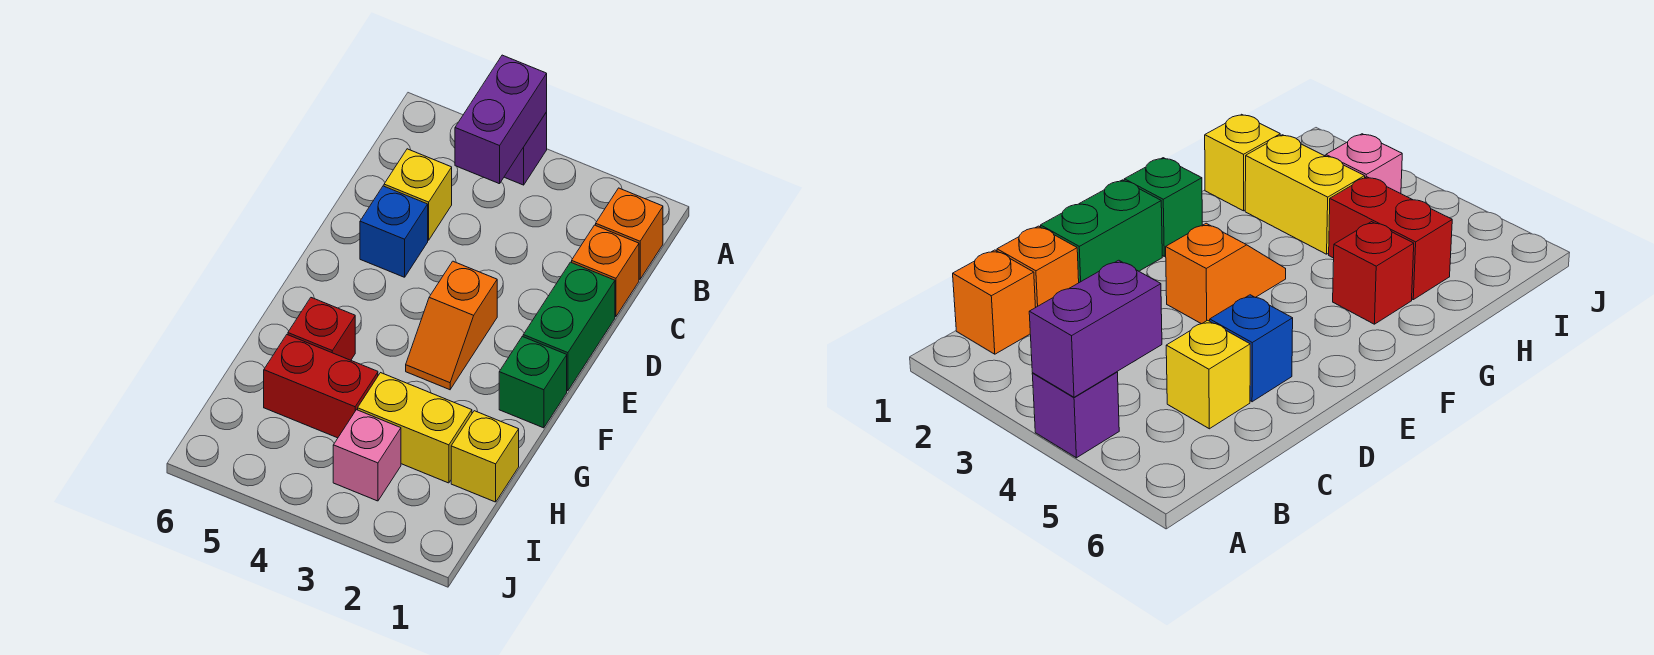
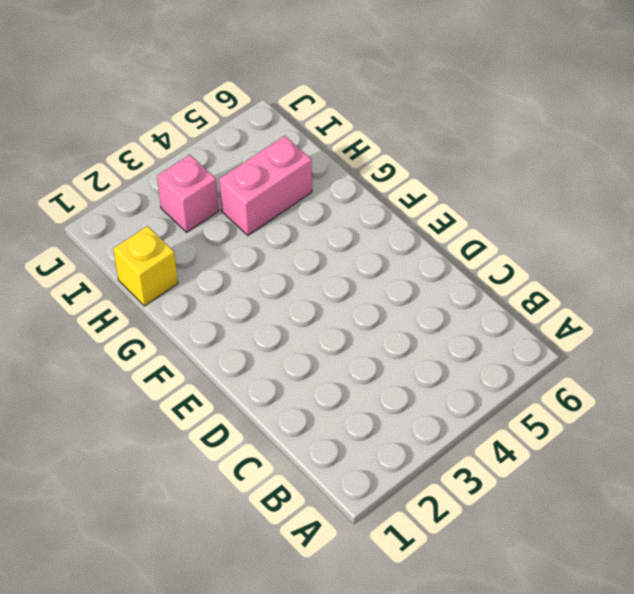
pink 1x2 brick [219,136,312,236] -> red 1x2 brick [264,335,378,438]
none -> purple 1x1 brick [504,112,547,185]
none -> orange 1x1 brick [596,188,663,279]
none -> orange 1x1 brick [572,225,639,316]

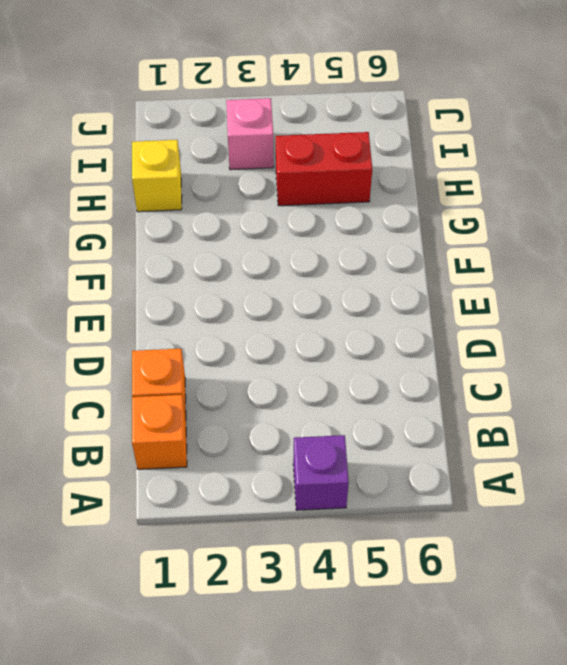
none -> yellow 1x1 brick [384,149,452,240]
none -> green 1x2 brick [523,262,615,391]
none -> blue 1x1 brick [360,186,428,277]

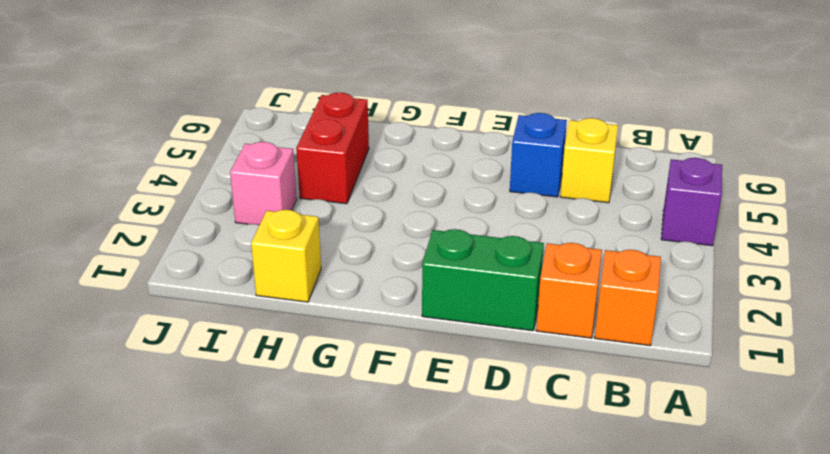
none -> orange 1x2 slope [406,261,497,390]
none -> green 1x1 brick [499,336,567,428]
none -> red 1x1 brick [288,298,355,360]

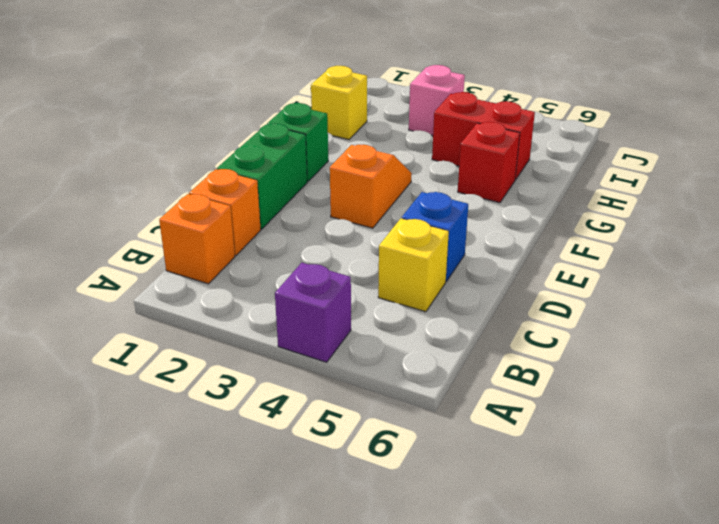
none -> yellow 1x2 brick [358,373,472,483]
none -> purple 1x2 brick [455,55,547,184]

